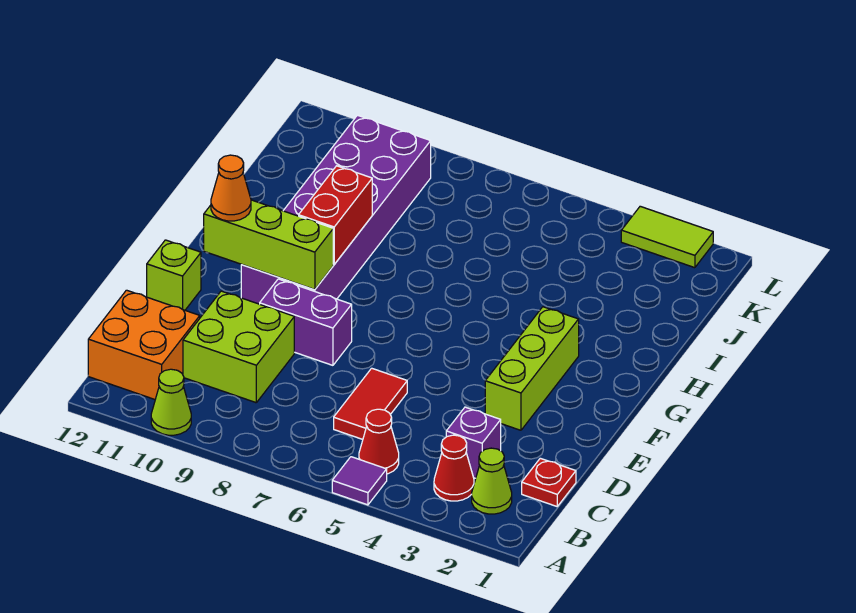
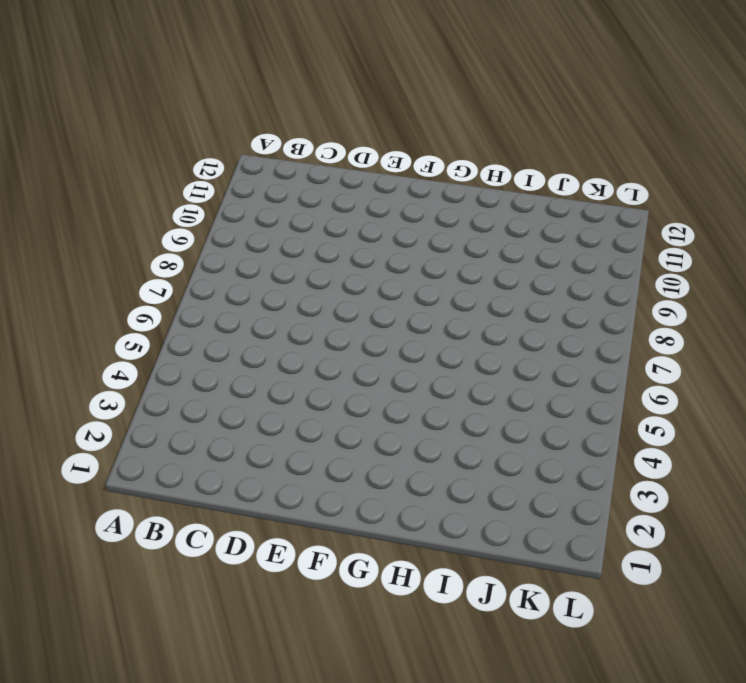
none -> purple 1x1 tile [332,457,387,505]
none -> lime 1x1 cone [151,369,191,435]
none -> lime 1x1 cone [472,448,512,514]

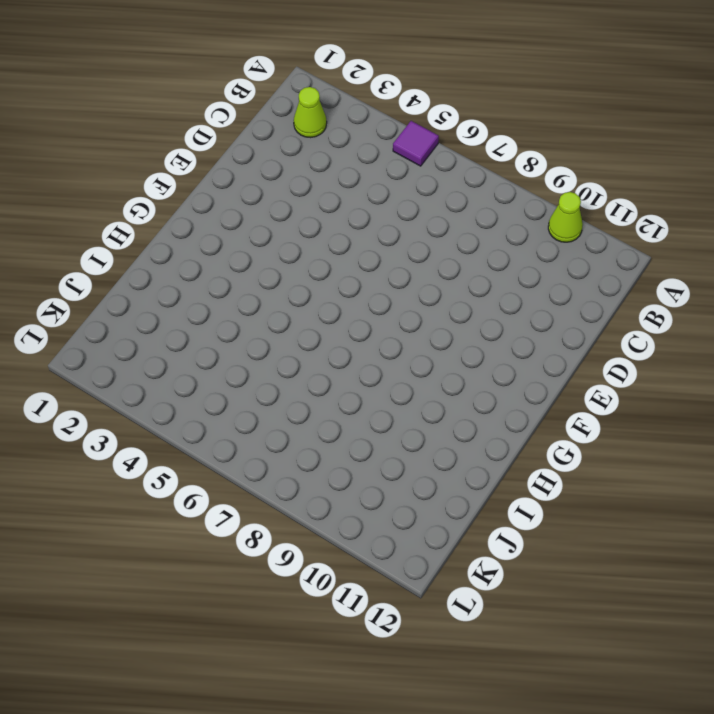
none -> red 1x1 cone [434,435,474,501]
none -> red 1x1 cone [359,409,399,474]
none -> orange 2x2 brick [88,290,200,399]

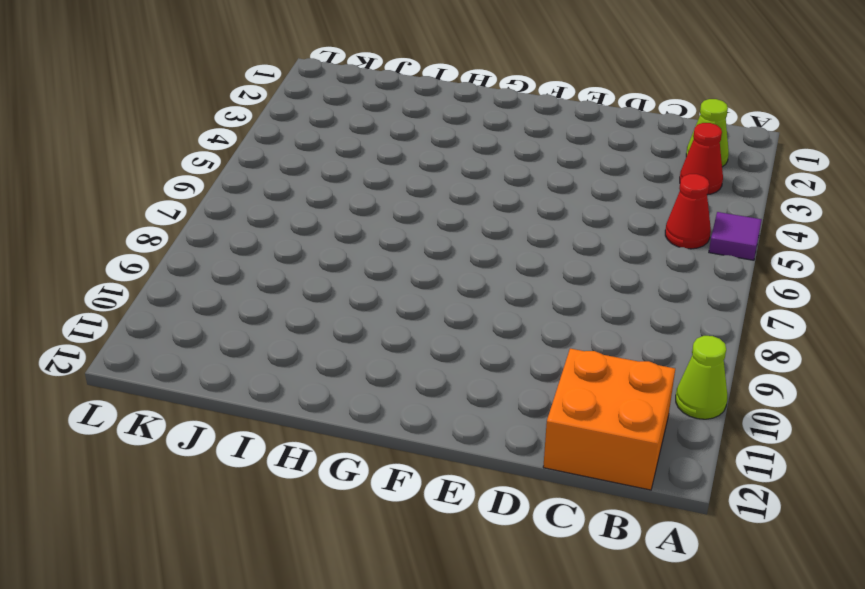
none -> red 1x1 plate [522,458,576,506]
none -> purple 1x1 brick [446,407,501,478]
none -> red 1x2 tile [334,368,407,439]

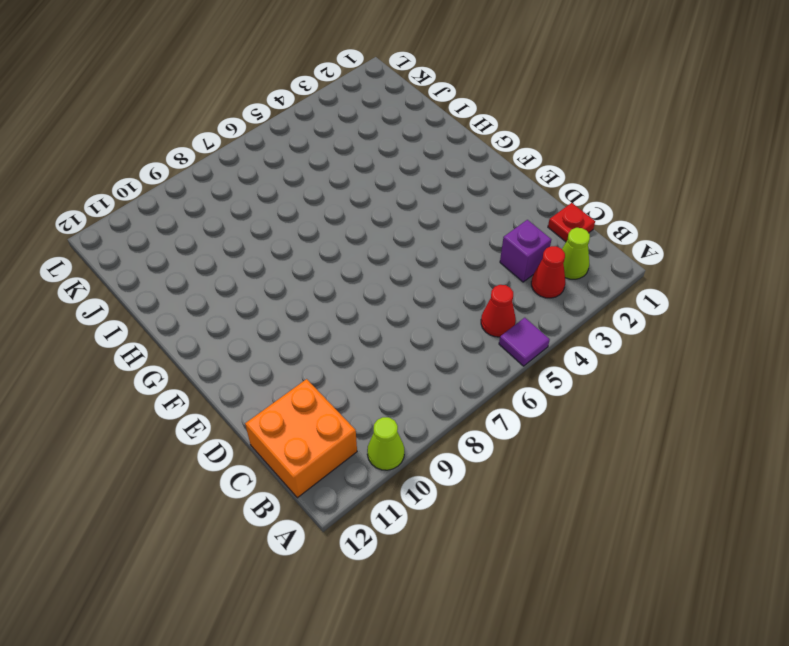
none -> red 1x2 tile [334,368,407,439]
none -> lime 2x2 brick [183,291,294,403]
none -> lime 1x3 brick [485,307,579,430]

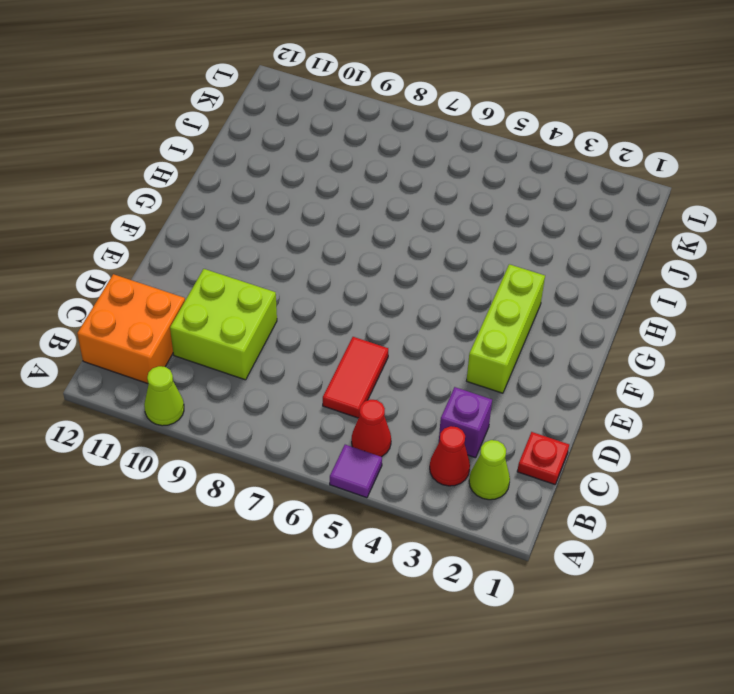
none -> purple 1x2 brick [260,279,352,365]
none -> lime 1x1 brick [147,240,201,310]
none -> purple 2x6 brick [241,115,431,304]

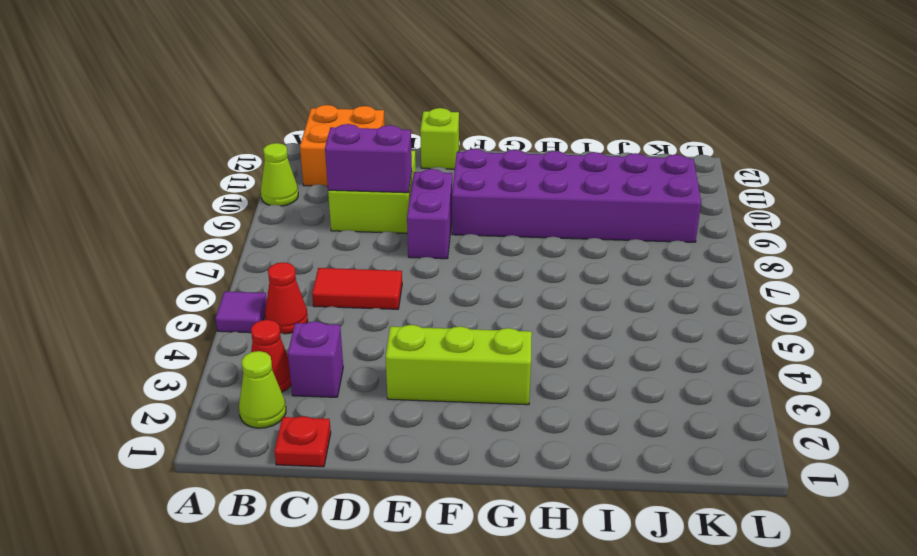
purple 1x2 brick [325,124,412,193] -> none
none -> lime 1x2 tile [621,206,713,268]
none -> lime 1x3 brick [204,200,333,290]
none -> red 1x2 brick [299,166,372,264]

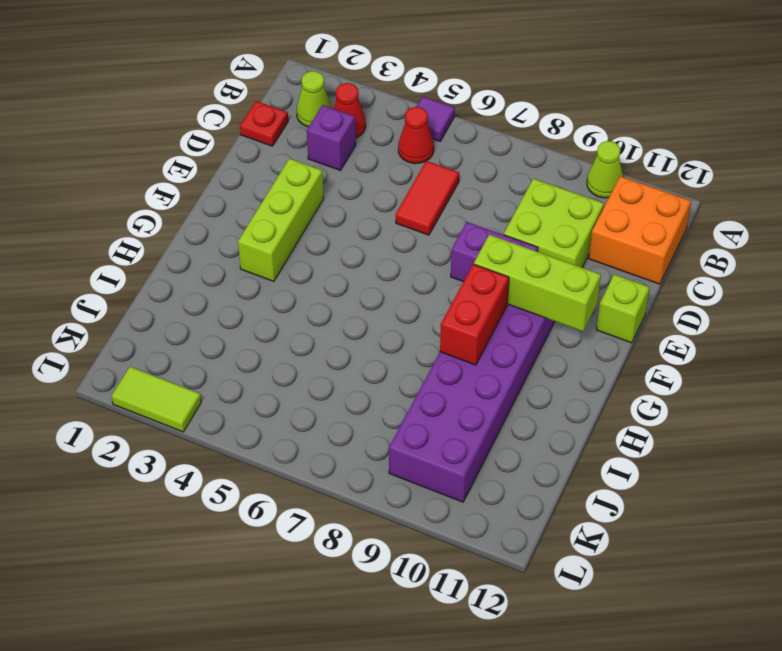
none -> orange 1x1 cone [211,155,251,221]

